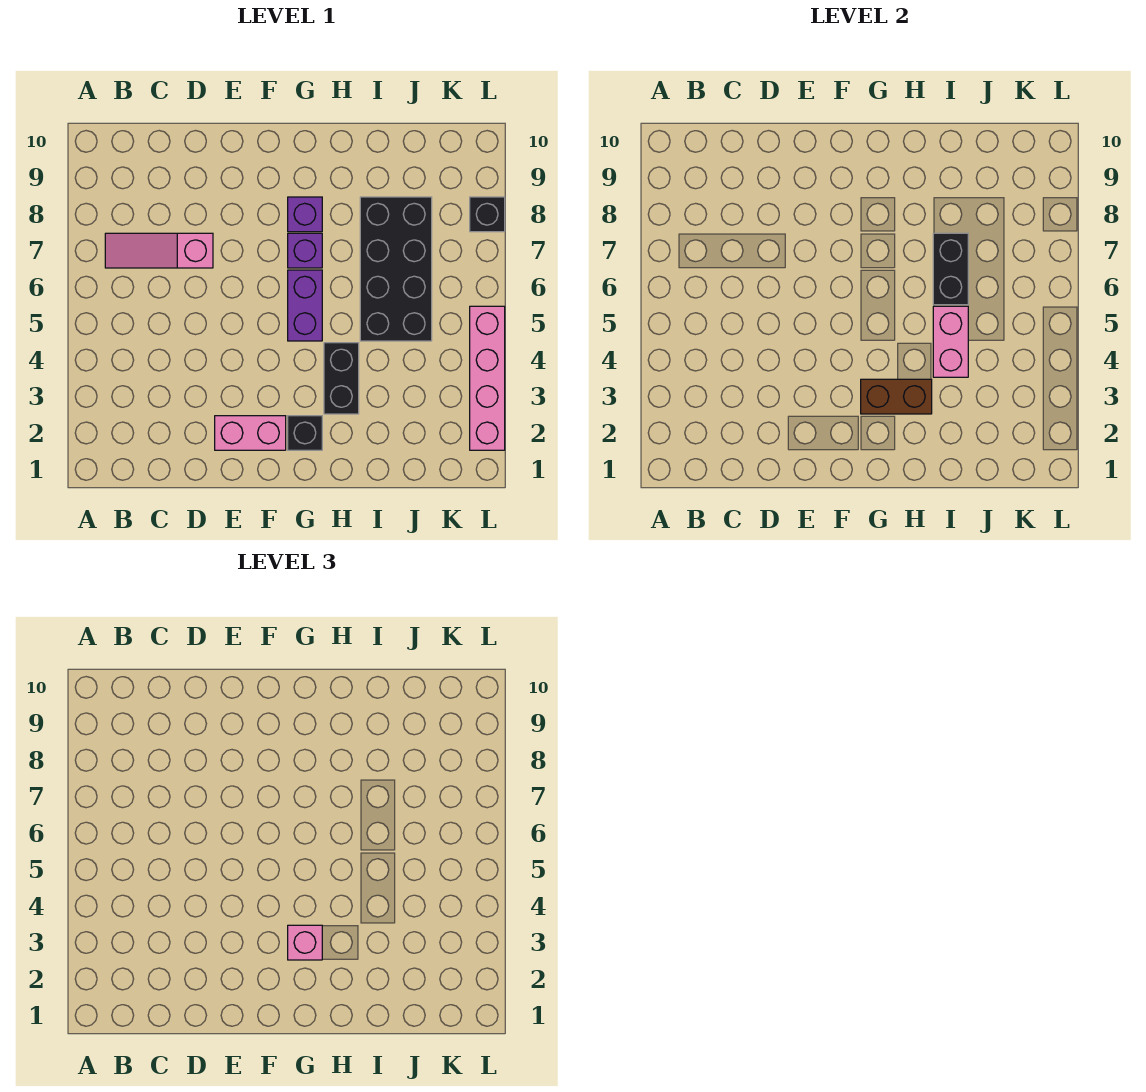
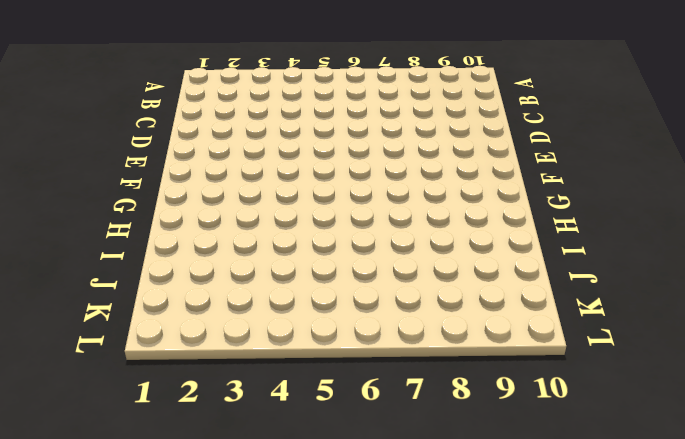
none -> pink 1x3 slope [105,233,213,268]
none -> pink 1x2 brick [215,416,286,450]
none -> black 1x1 brick [288,416,322,450]

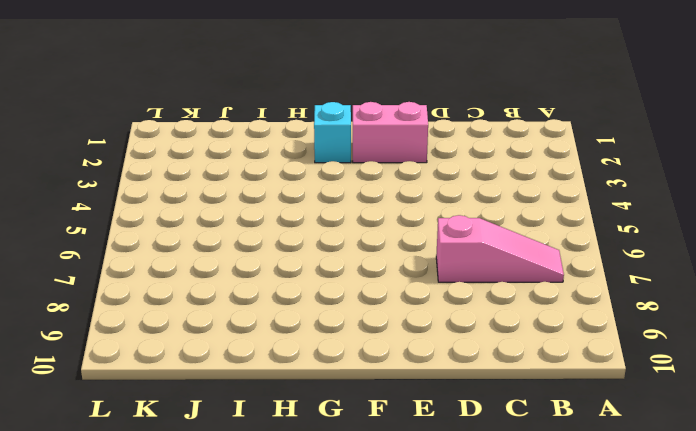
cyan 1x1 brick [314,102,351,163] -> black 1x1 brick [288,416,322,450]
none -> purple 1x2 brick [288,270,322,341]
none -> purple 1x1 brick [288,233,322,268]
none -> purple 1x1 brick [288,197,322,232]

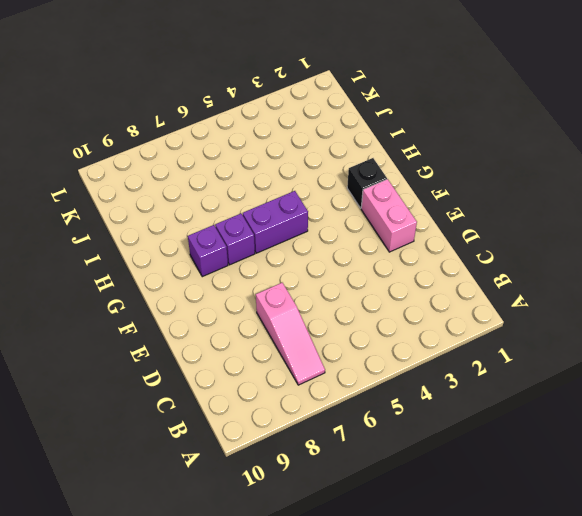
none -> black 1x2 brick [324,343,359,414]
none -> black 2x4 brick [360,197,432,341]
none -> pink 1x4 brick [470,306,505,450]

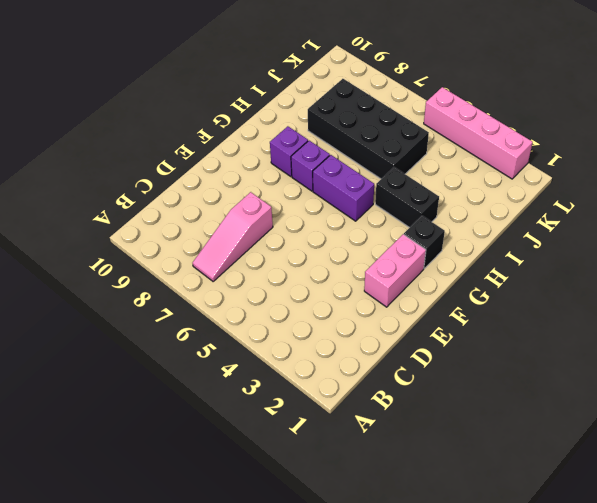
none -> black 1x1 brick [470,197,505,232]
none -> brown 1x2 brick [861,379,932,414]
none -> pink 1x2 brick [933,306,968,377]

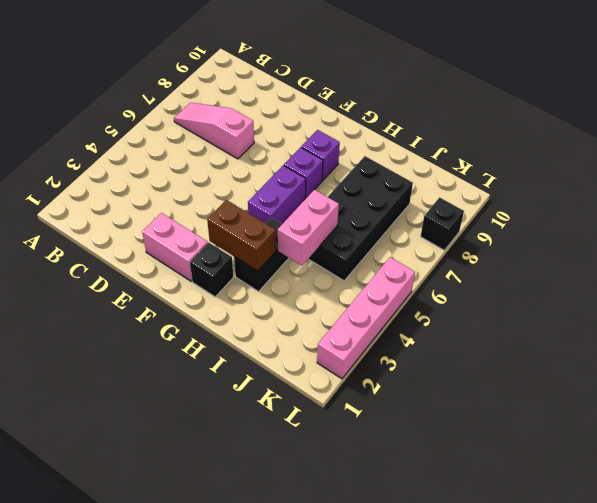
none -> black 1x2 brick [933,233,968,305]
none -> pink 1x1 brick [288,925,322,960]

